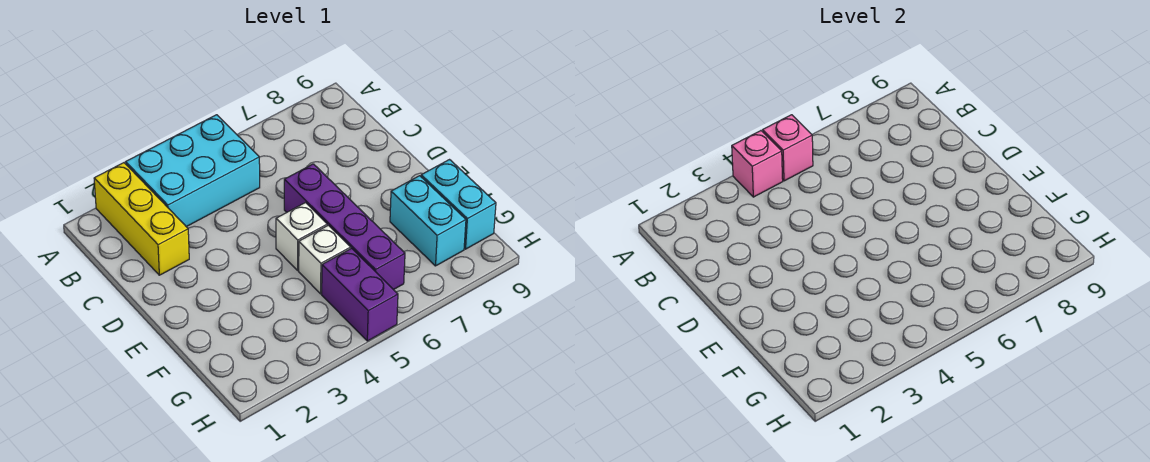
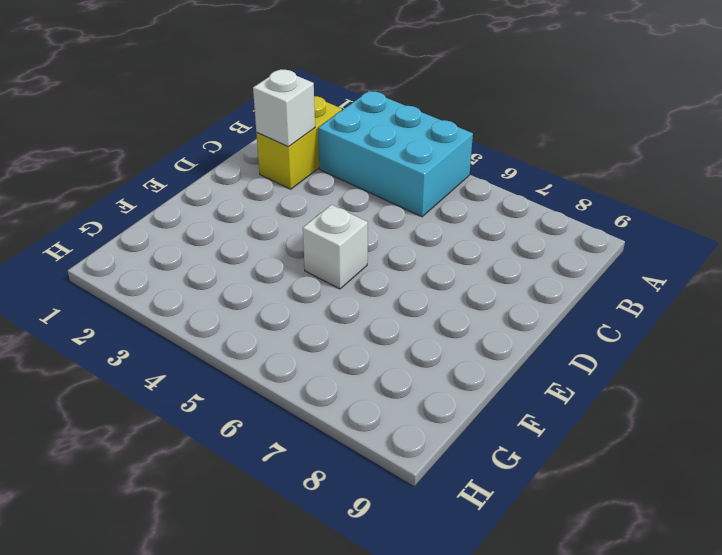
yellow 1x2 brick [256,96,342,189] -> yellow 1x3 brick [94,163,189,275]
white 1x1 brick [253,69,315,147] -> white 1x1 brick moved to [299,225,351,294]
none -> purple 1x4 brick [284,164,405,290]
none -> cyan 1x2 brick [390,176,466,266]

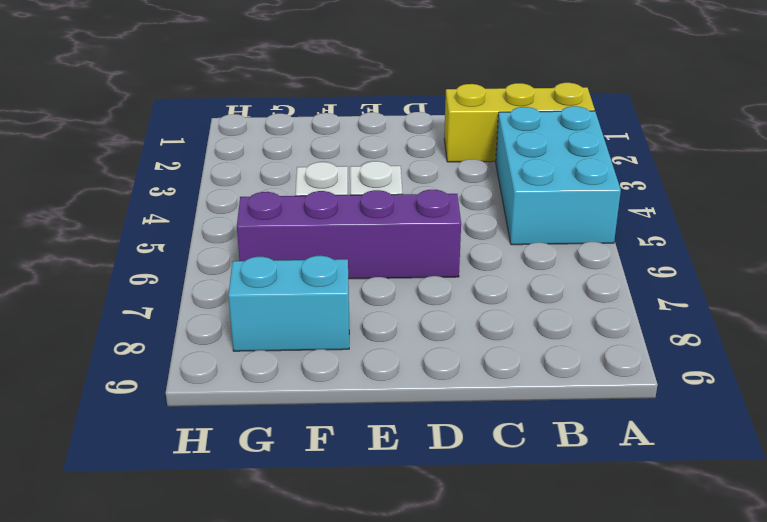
none -> cyan 1x2 brick [421,160,496,249]
none -> purple 1x2 brick [322,248,398,341]

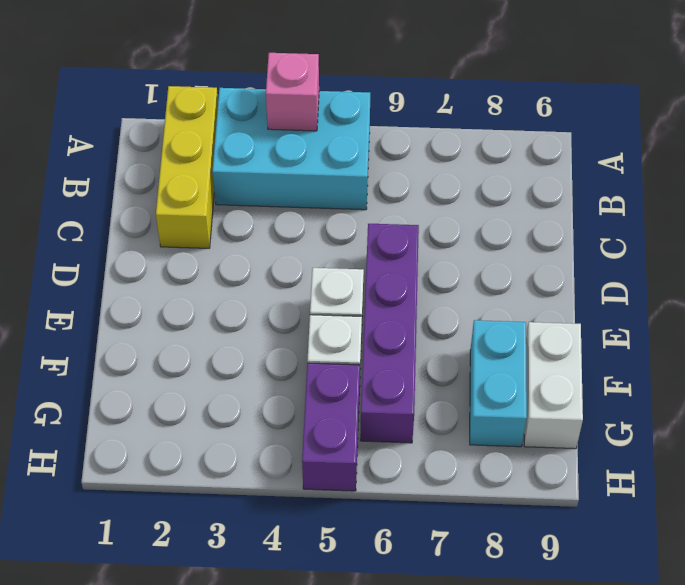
white 1x2 brick [524,322,583,449] -> cyan 1x2 brick [421,160,496,249]
none -> pink 1x1 brick [763,115,813,181]

